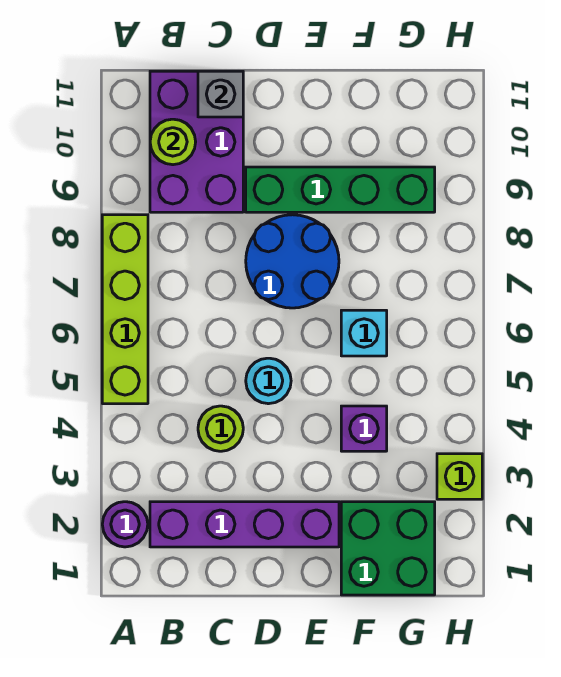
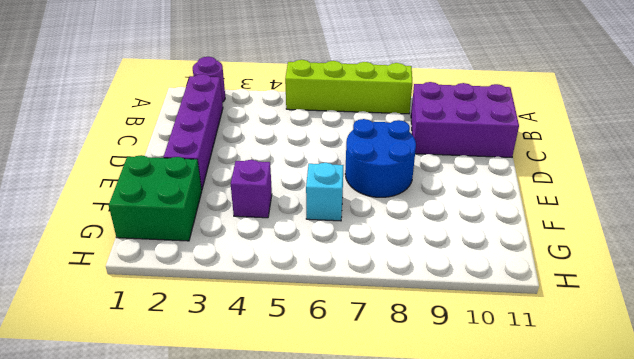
none -> lime 1x1 round brick [198,406,243,451]
none -> cyan 1x1 round brick [246,358,291,404]
none -> green 1x4 brick [246,167,435,212]

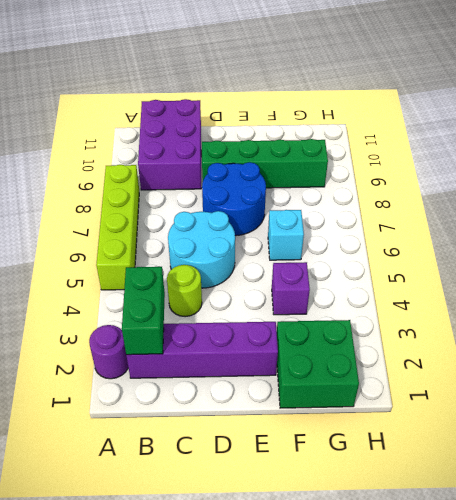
green 1x2 brick [122,267,165,355] -> none
cyan 2x2 round brick [168,211,235,288] -> cyan 1x1 round brick [246,358,291,404]
none -> lime 1x1 brick [437,454,482,499]
none -> lime 1x1 round brick [150,119,196,165]
none -> grey 1x1 brick [198,71,243,117]

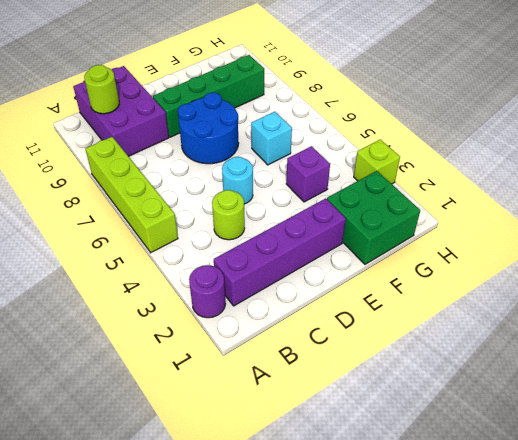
none -> grey 1x1 brick [198,71,243,117]

